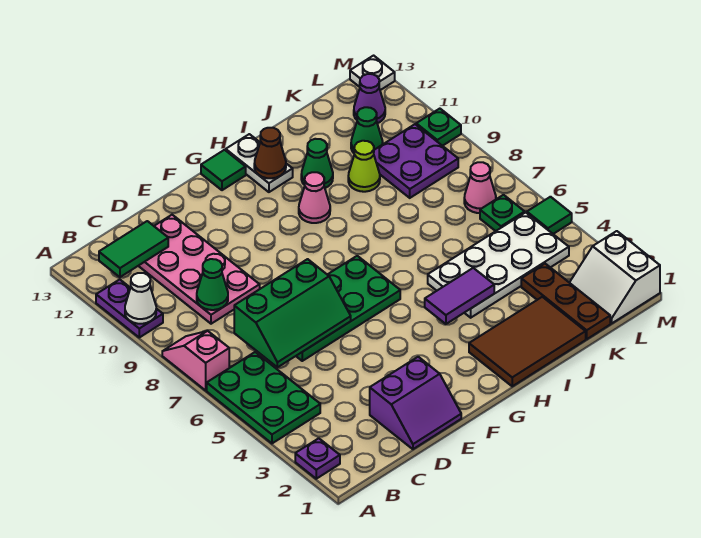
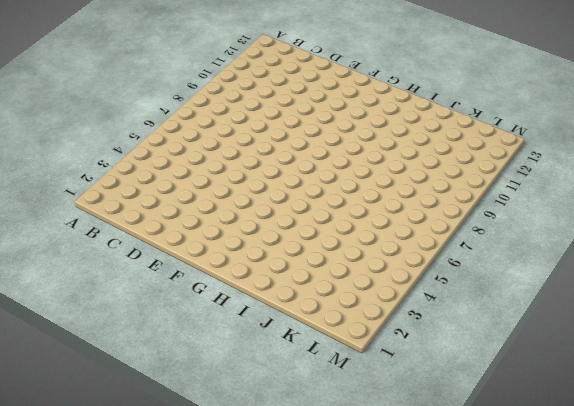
none -> purple 1x1 plate [295,438,340,479]
none -> green 2x3 plate [207,352,320,443]
none -> pink 1x2 slope [162,331,229,390]
none -> purple 1x2 plate [96,279,163,337]

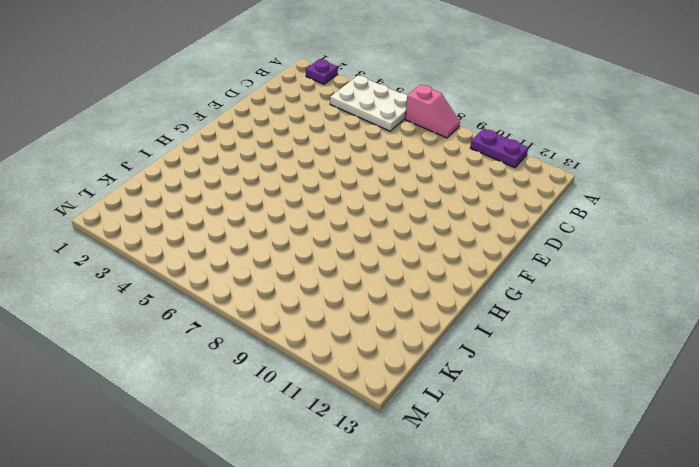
white 2x3 plate [330,75,407,131] -> green 2x3 plate [207,352,320,443]
none -> pink 2x4 plate [139,215,260,324]
none -> purple 2x2 slope [370,357,461,449]
none -> green 2x4 plate [296,256,400,361]
none -> green 1x1 tile [201,150,246,190]

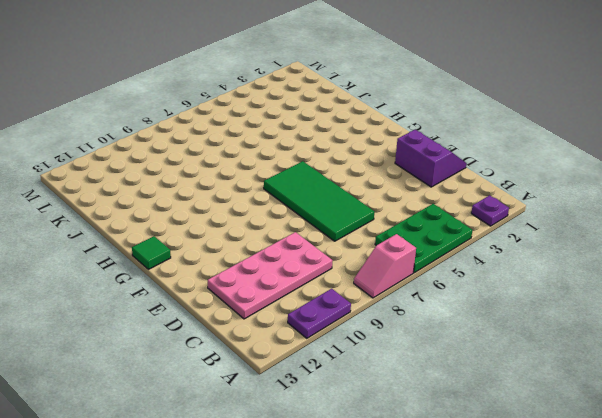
green 2x4 tile [264,161,374,241] -> green 2x4 plate [296,256,400,361]
none -> brown 2x3 tile [469,297,586,386]
none -> pink 1x1 cone [299,172,330,223]
none -> white 1x2 plate [226,134,293,192]
none -> white 2x4 plate [428,212,569,318]

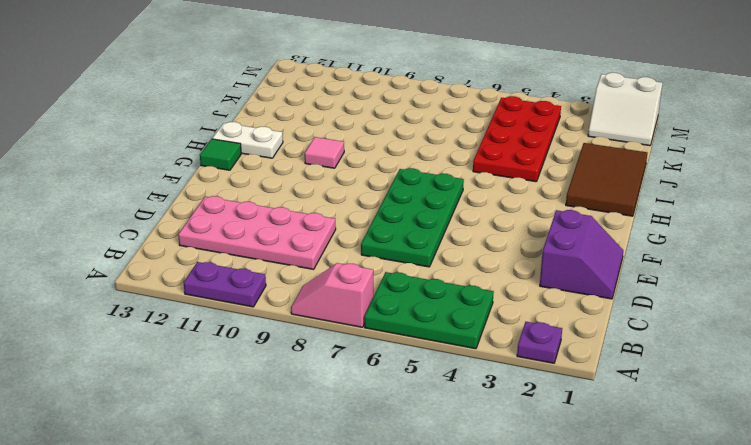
pink 1x1 tile [305,137,344,168] -> pink 1x1 cone [299,172,330,223]
red 2x4 plate [473,96,561,182] -> white 2x4 plate [428,212,569,318]
none -> green 1x1 cone [301,139,333,188]
none -> lime 1x1 cone [348,141,380,192]
none -> brown 1x3 plate [521,264,610,339]
none -> purple 2x2 plate [374,124,458,198]

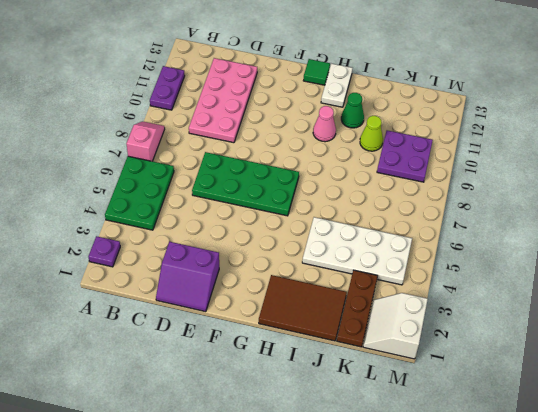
none -> green 1x1 cone [351,107,383,153]
none -> green 1x1 plate [480,195,525,231]
none -> pink 1x1 cone [464,162,496,213]
none -> purple 1x1 cone [354,74,385,123]

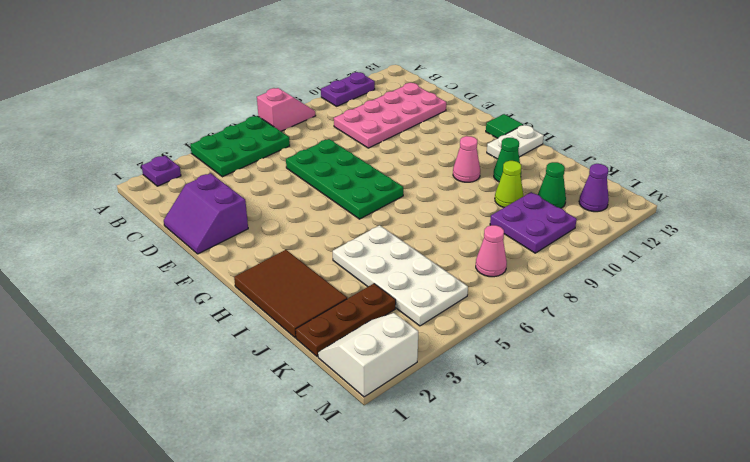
none -> green 1x1 plate [480,195,525,231]
none -> green 1x1 tile [527,197,572,234]
none -> green 1x1 plate [416,109,461,146]
none -> white 1x1 plate [350,56,395,90]

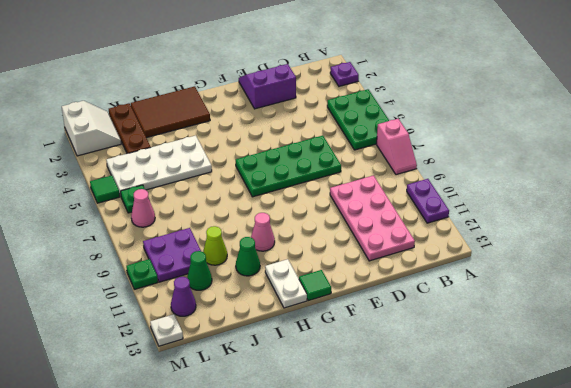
none -> white 1x1 cone [125,273,156,324]
none -> green 1x2 tile [99,221,168,277]
none -> green 2x3 slope [234,259,351,367]
none -> green 1x1 cone [197,259,228,310]

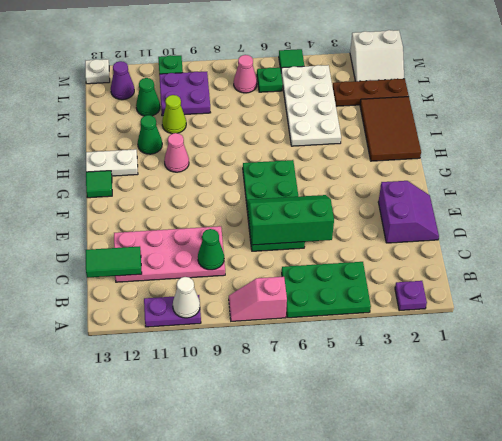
green 1x2 tile [86,246,142,278] -> green 1x2 tile turned to [99,221,168,277]
green 2x3 slope [247,195,334,245] -> green 2x3 slope turned to [234,259,351,367]
none -> purple 1x2 tile [425,268,494,324]
none -> brown 1x1 cone [254,128,286,178]

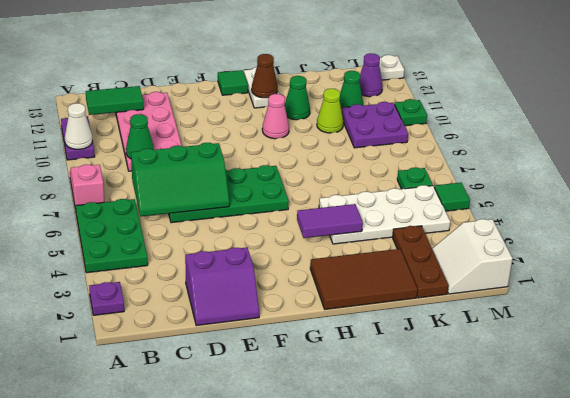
none -> pink 1x1 cone [464,162,496,213]

